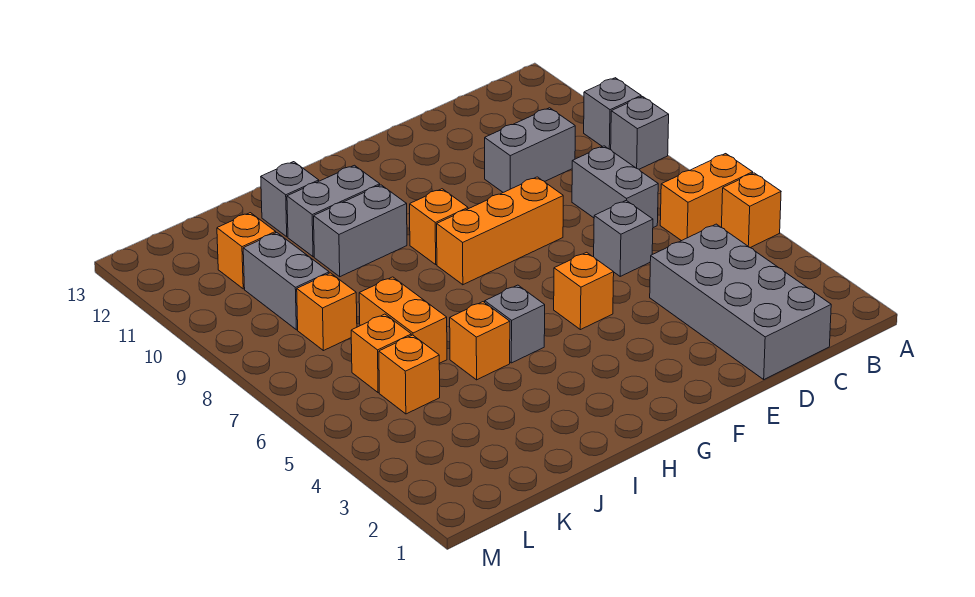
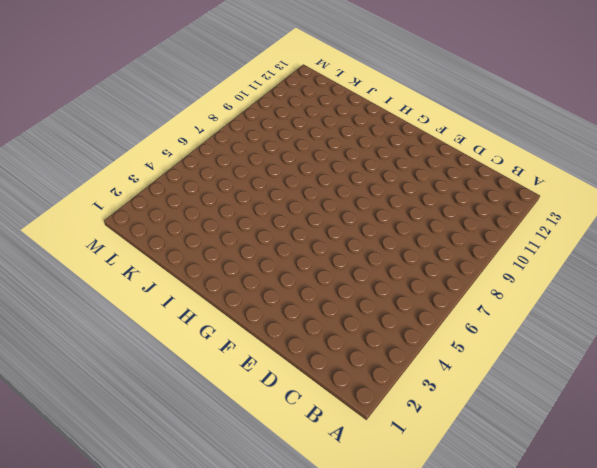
none -> orange 1x1 brick [721,173,781,248]
none -> orange 1x2 brick [660,154,753,241]
none -> grey 1x1 brick [611,97,669,169]

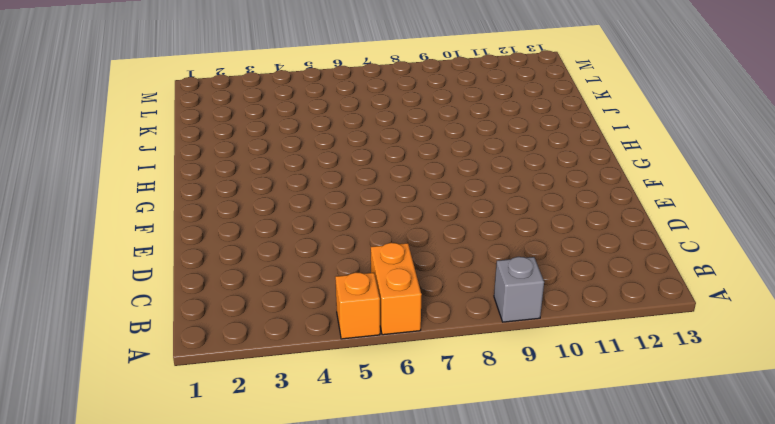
none -> grey 1x1 brick [584,78,641,150]
none -> grey 2x4 brick [650,224,831,379]
none -> grey 1x2 brick [572,146,658,228]

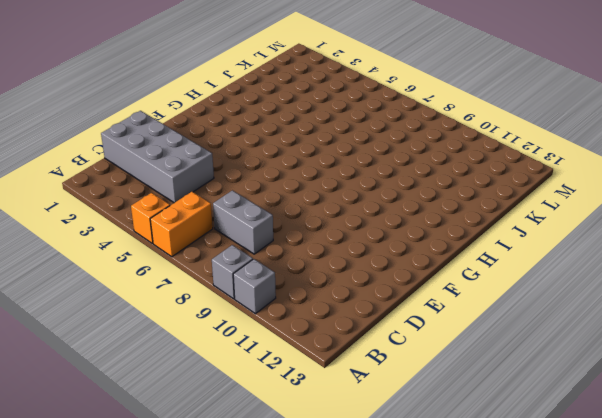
none -> grey 1x2 brick [485,108,575,192]
none -> grey 1x1 brick [594,200,653,276]
none -> orange 1x3 brick [437,177,563,285]

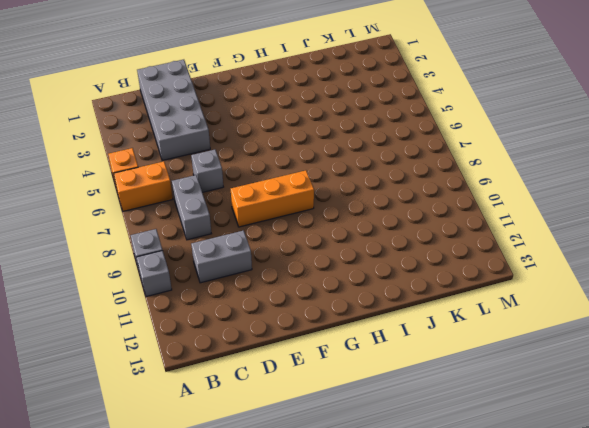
none -> orange 1x1 brick [554,252,614,330]
none -> orange 1x1 brick [410,189,468,264]
none -> grey 1x1 brick [485,285,545,363]

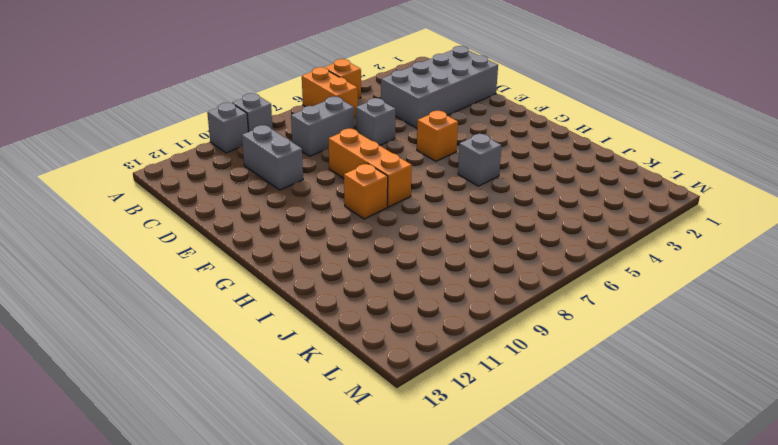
none -> grey 1x2 brick [314,185,407,277]
none -> grey 1x2 brick [287,165,380,257]
none -> orange 1x1 brick [450,302,510,380]

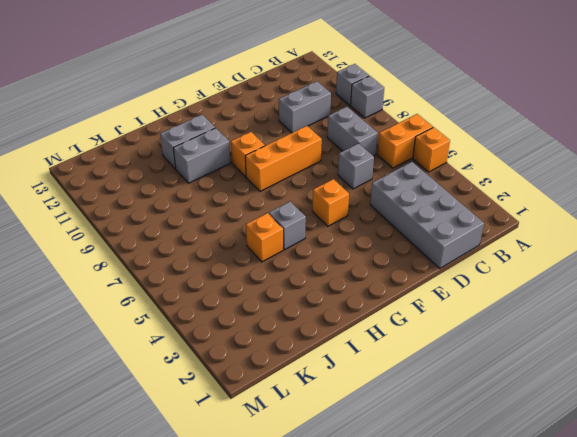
none -> grey 1x1 brick [261,162,319,237]
none -> orange 1x2 brick [359,277,447,363]
none -> orange 1x1 brick [379,335,440,414]

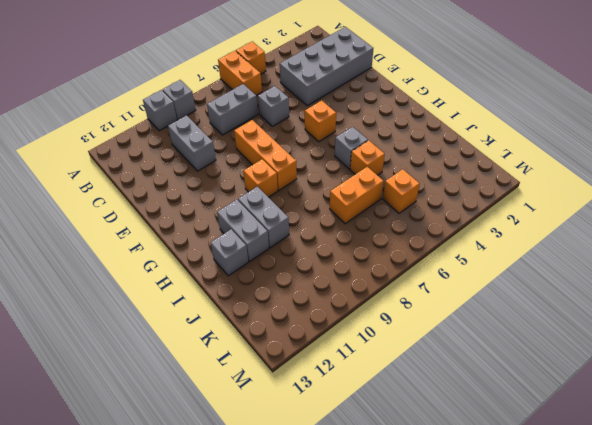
none -> orange 1x1 brick [351,314,411,393]
none -> orange 1x1 brick [297,273,357,351]
none -> grey 1x2 brick [243,233,329,330]

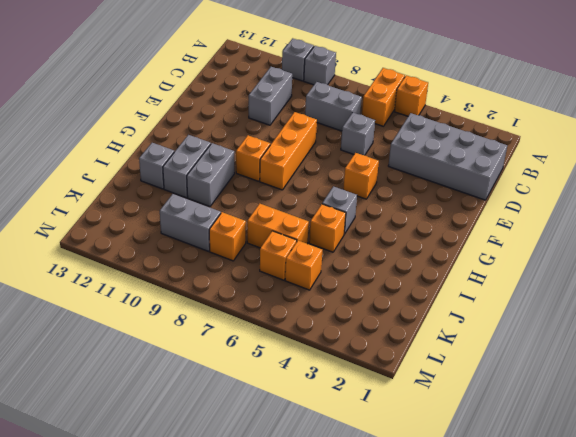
none -> orange 1x1 brick [217,213,276,289]

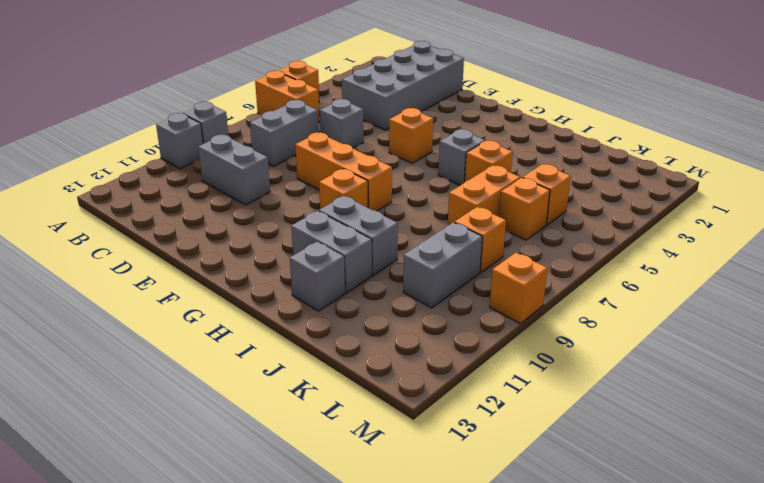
orange 1x1 brick [490,253,547,324] -> orange 1x1 brick moved to [217,213,276,289]

